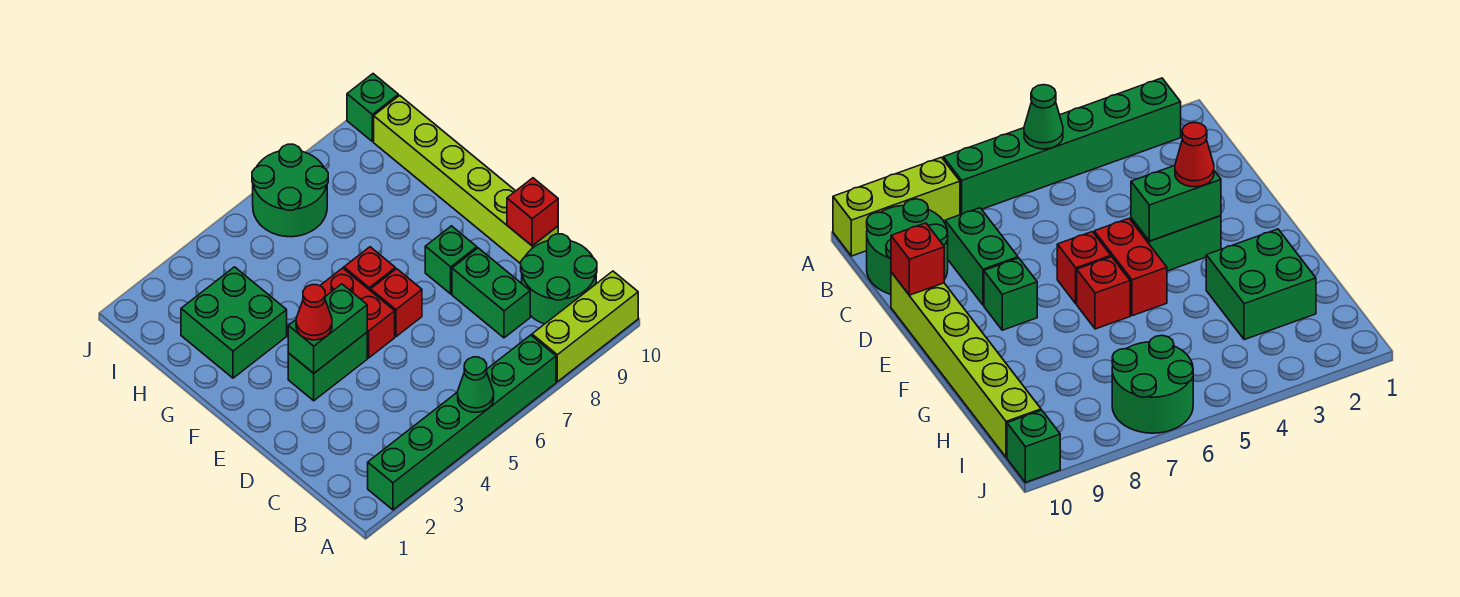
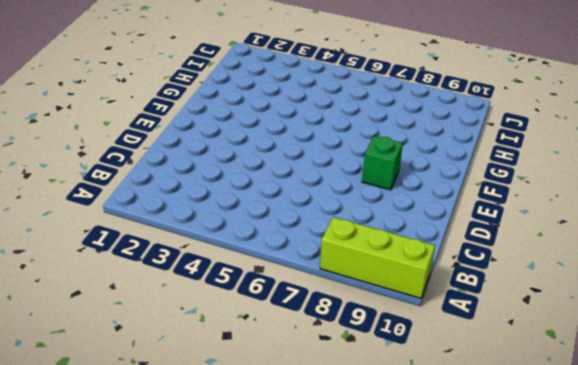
none -> green 1x6 brick [368,335,556,510]
none -> green 2x2 round brick [521,234,597,324]
none -> green 1x2 brick [452,248,530,338]

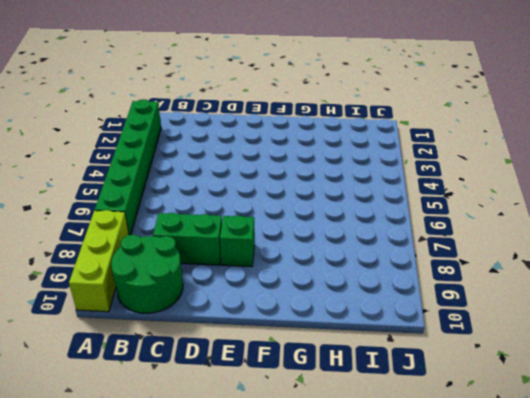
none -> lime 1x6 brick [374,95,558,264]
none -> green 1x2 brick [288,333,367,401]
none -> red 1x2 brick [320,268,395,358]

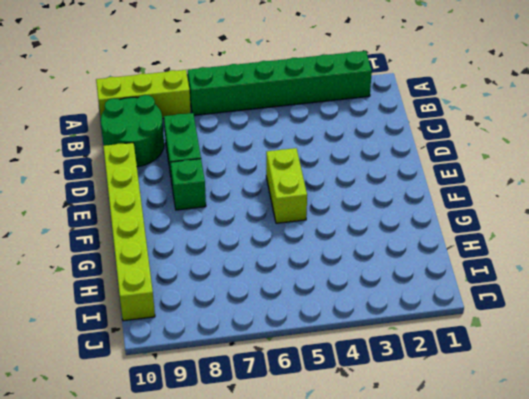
lime 1x2 brick [266,148,307,223] -> red 1x2 brick [320,268,395,358]
none -> green 1x2 brick [288,333,367,401]
none -> red 1x1 brick [371,269,422,337]
none -> red 1x1 brick [344,247,395,291]

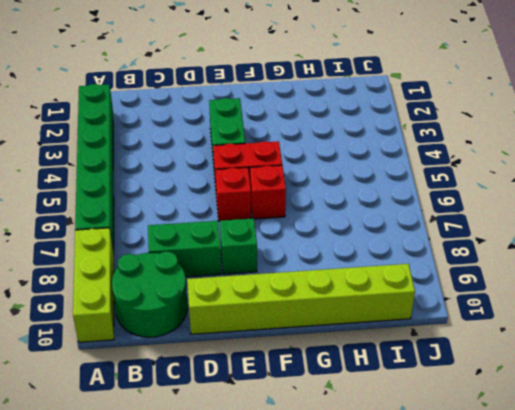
none -> green 2x2 brick [181,267,287,378]
none -> green 2x2 round brick [252,144,328,237]
none -> green 1x1 brick [347,74,398,141]

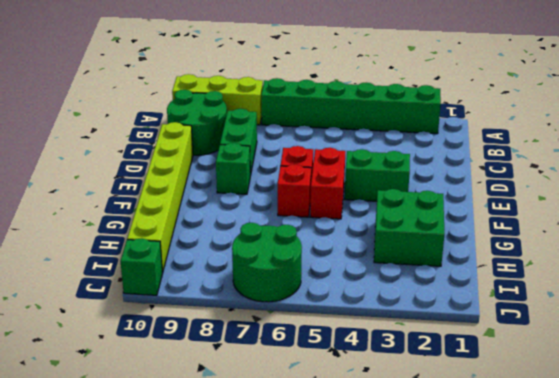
none -> green 1x1 cone [458,357,494,412]
none -> red 1x1 brick [507,178,558,246]
none -> green 1x2 brick [288,284,367,373]

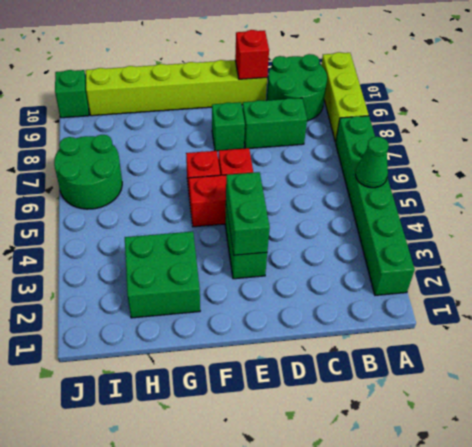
none -> red 1x1 cone [296,285,332,340]

